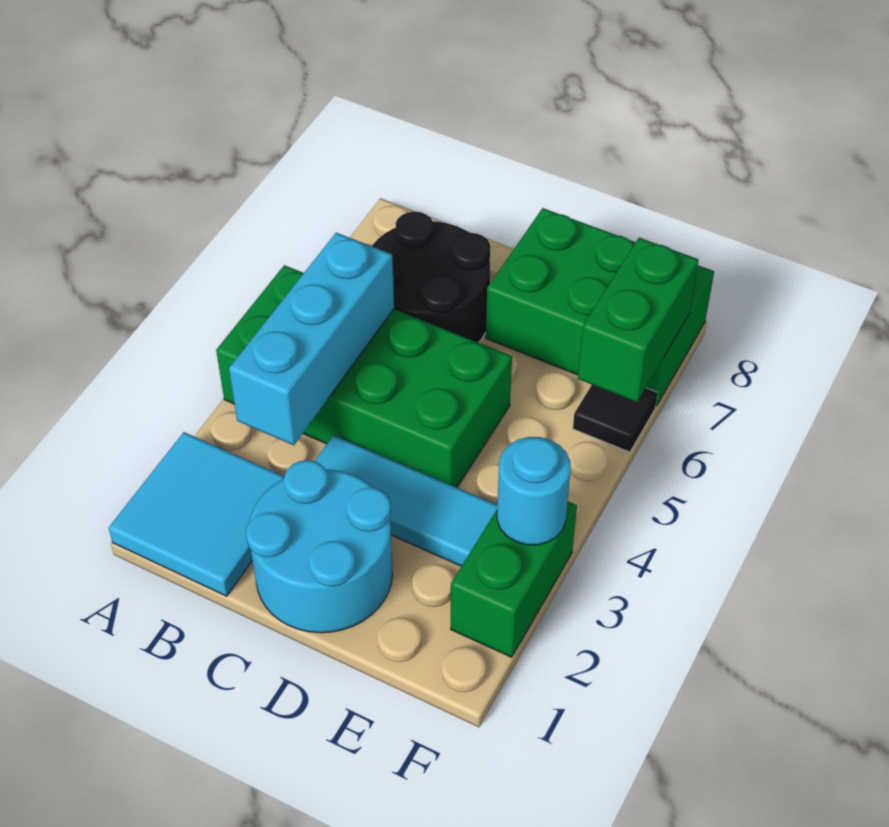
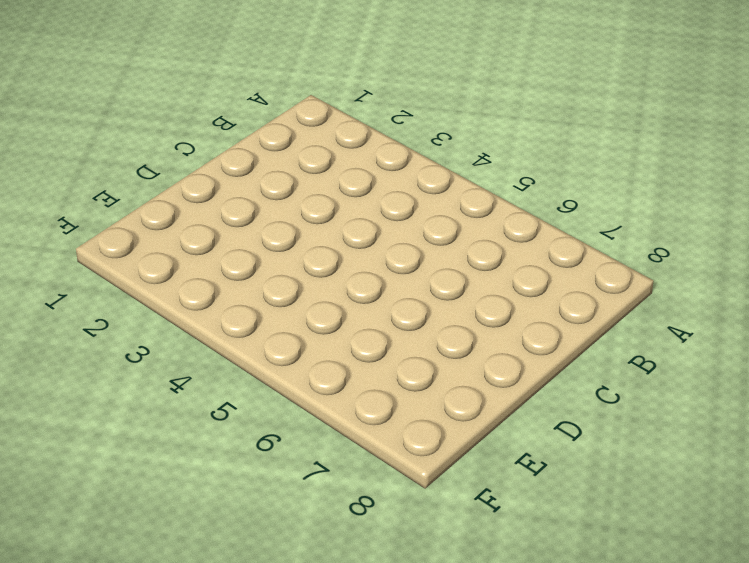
none -> cyan 2x2 tile [109,432,285,596]
none -> green 2x4 brick [216,265,512,487]

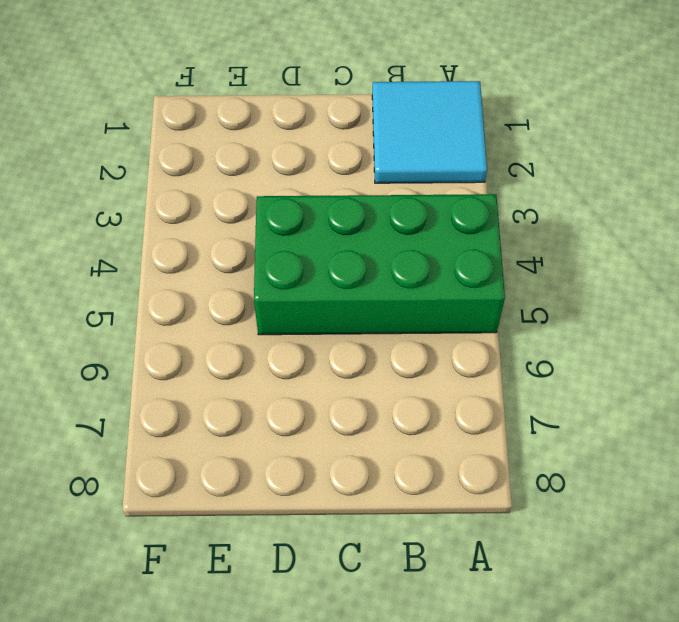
none -> black 2x2 round brick [372,212,490,343]
none -> cyan 2x2 round brick [246,460,393,633]

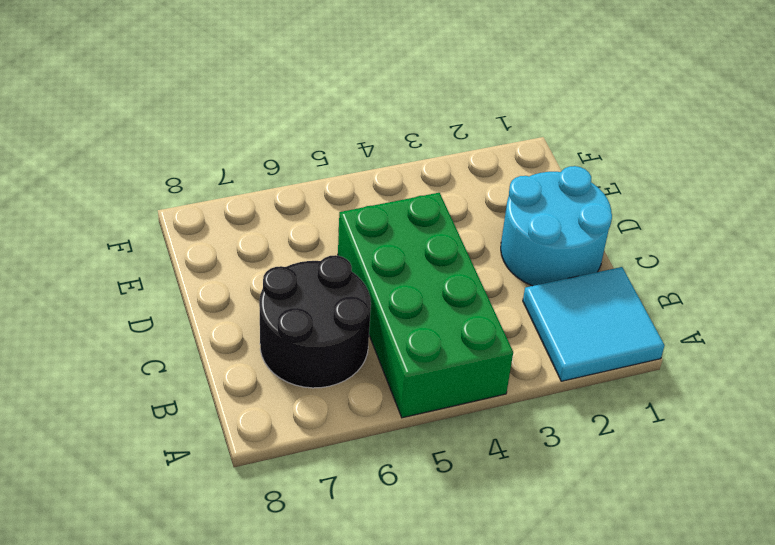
none -> cyan 1x3 tile [315,435,497,566]
none -> green 2x3 brick [486,208,714,406]

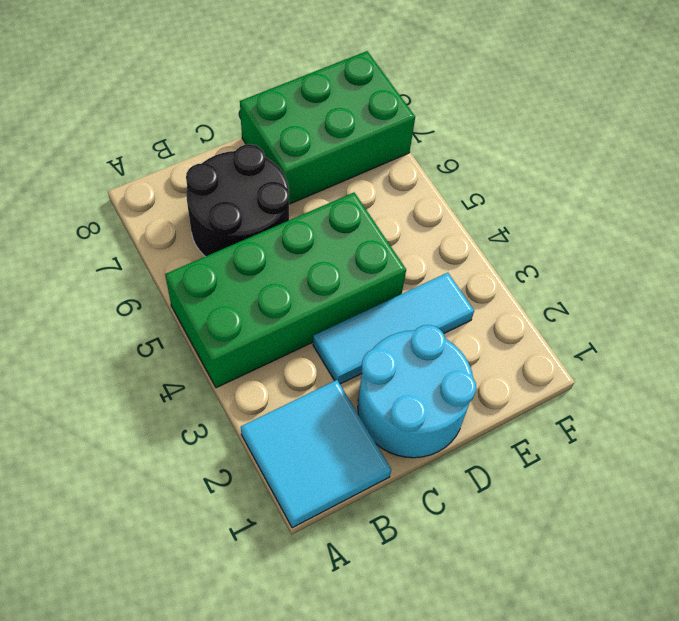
none -> green 1x2 brick [451,502,577,657]
none -> black 1x1 tile [573,385,658,452]

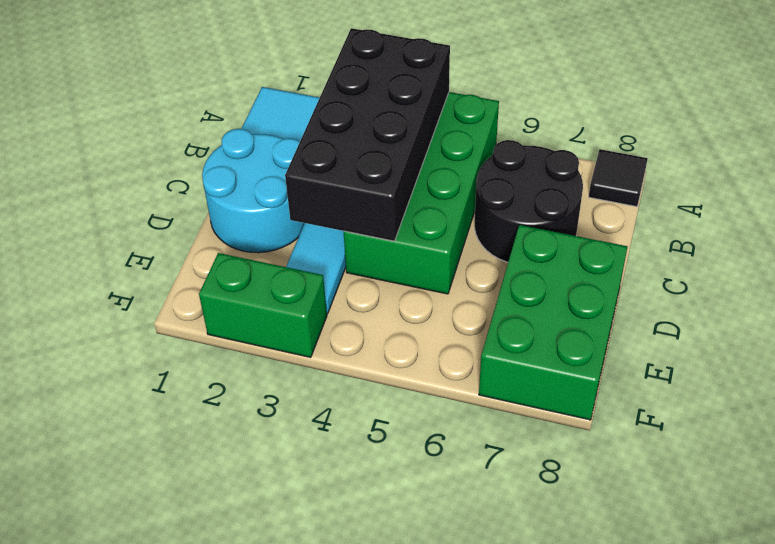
black 2x4 brick [285,28,450,241] -> cyan 1x3 brick [229,233,394,445]
black 1x1 tile [589,149,648,207] -> black 1x1 tile moved to [573,385,658,452]
none -> cyan 1x1 round brick [497,437,571,545]
none -> green 1x2 brick [578,238,698,402]

